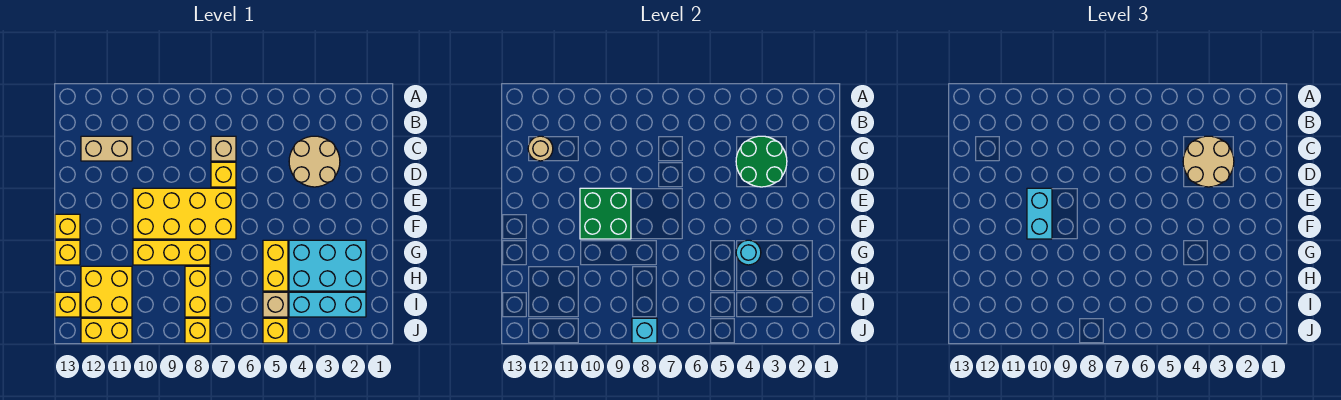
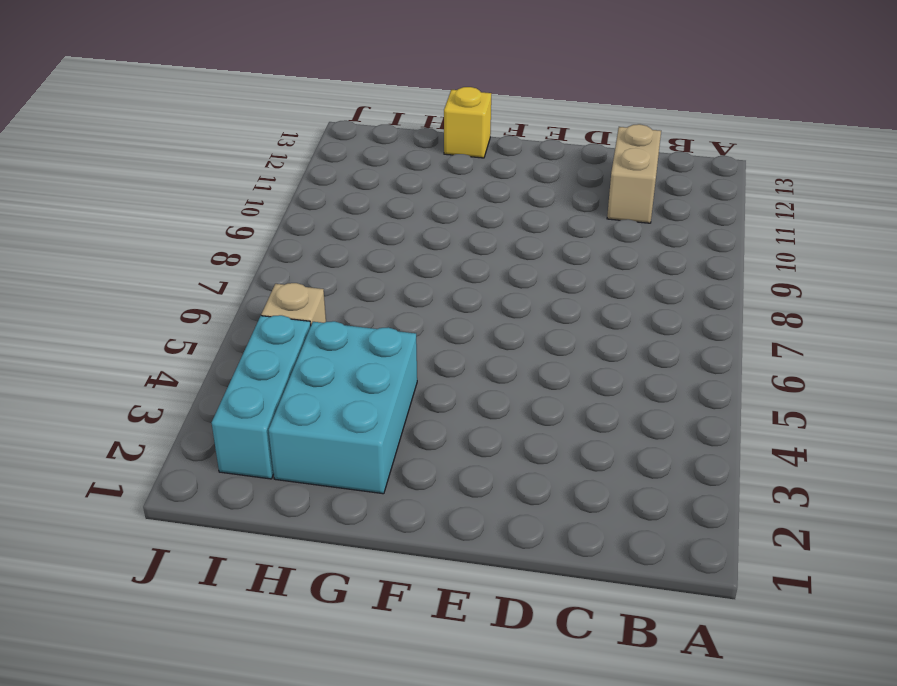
none -> tan 2x2 round brick [289,136,340,187]
none -> tan 1x1 brick [211,136,236,161]
none -> yellow 1x1 brick [211,162,236,187]

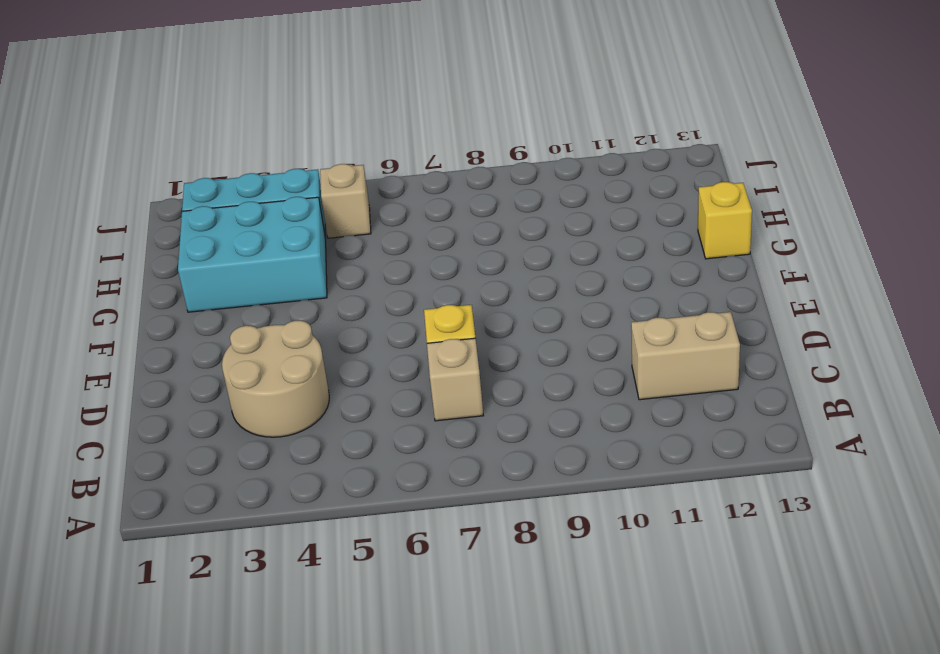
none -> yellow 2x4 brick [133,188,236,239]
none -> yellow 1x1 brick [55,214,80,239]
none -> yellow 1x2 brick [263,240,288,291]

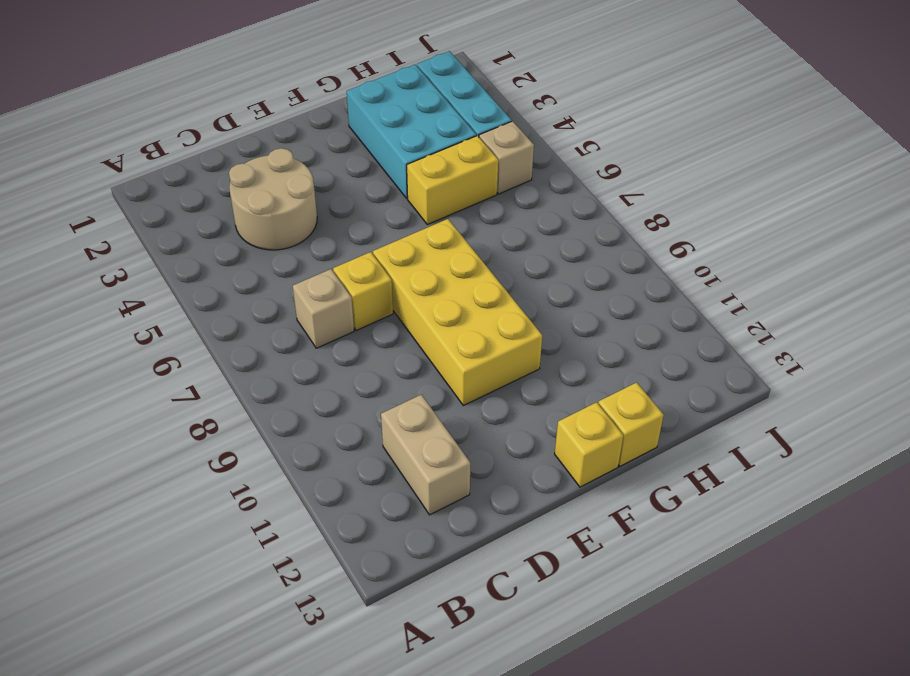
none -> yellow 1x3 brick [133,240,210,265]
none -> yellow 1x2 brick [185,266,210,317]
none -> yellow 2x2 brick [81,266,132,317]

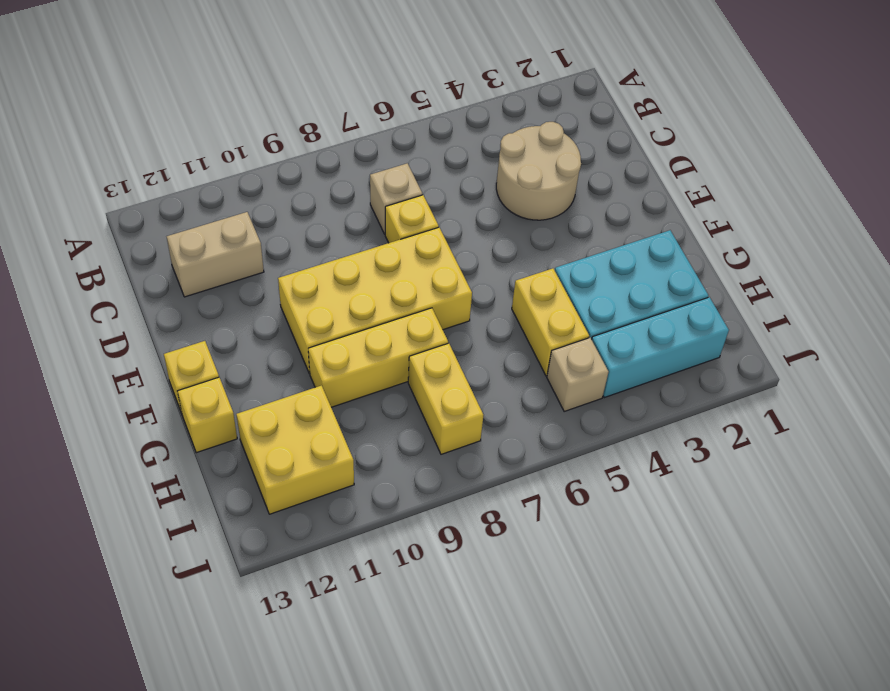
none -> yellow 1x1 brick [55,292,80,317]
none -> yellow 1x1 brick [263,318,288,343]
none -> yellow 1x1 brick [185,318,210,343]

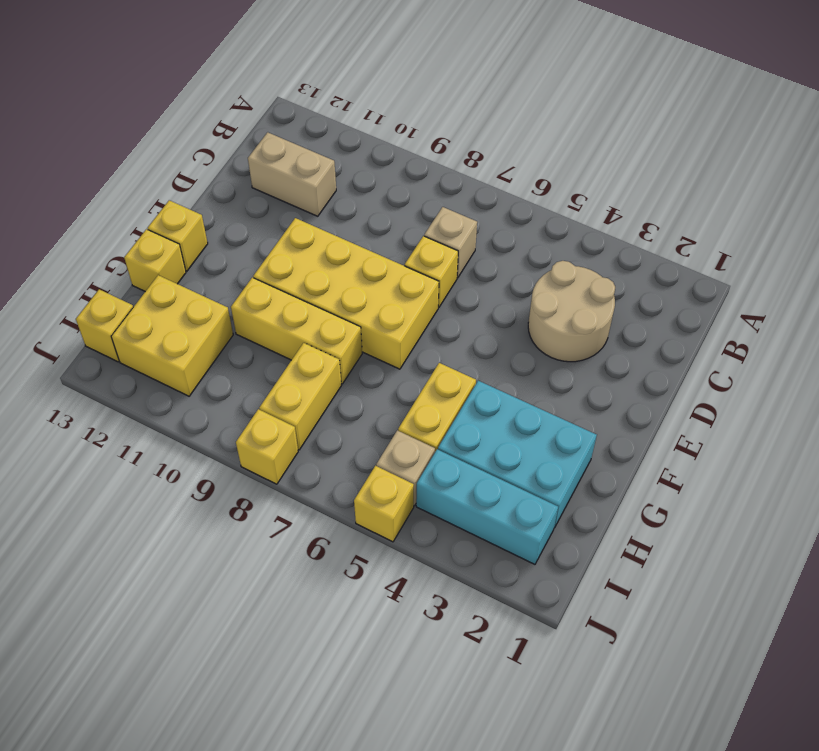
none -> yellow 1x2 brick [81,318,132,343]
none -> green 2x2 round brick [736,136,787,187]
none -> tan 1x1 round brick [528,136,553,161]

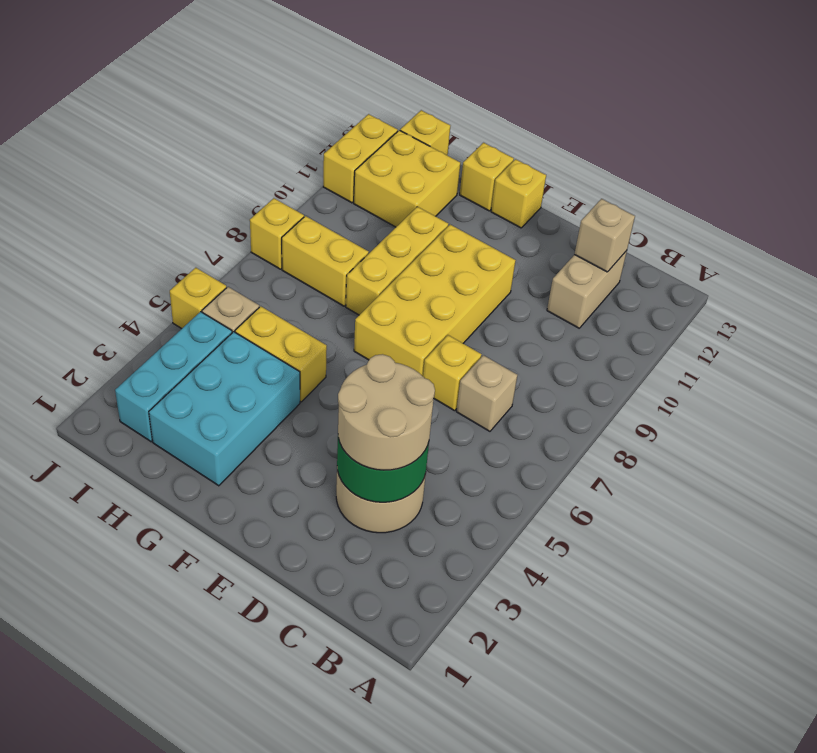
tan 1x1 brick [574,199,635,272] -> tan 1x1 round brick [528,136,553,161]
none -> green 2x2 brick [580,188,631,239]
none -> cyan 1x1 round brick [736,240,761,265]
none -> cyan 1x1 brick [632,318,657,343]

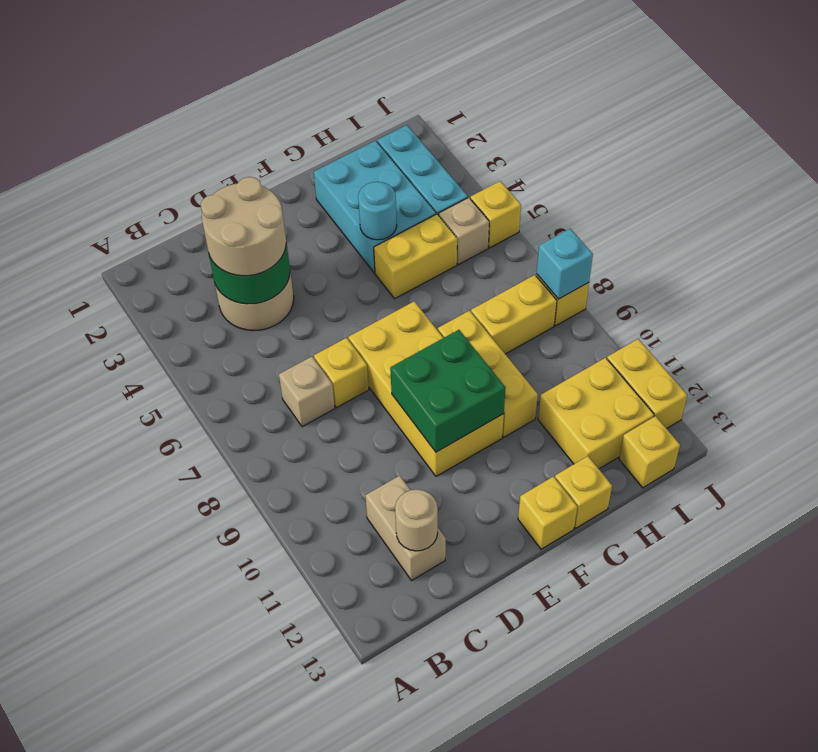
none -> cyan 1x2 brick [1027,188,1052,239]

